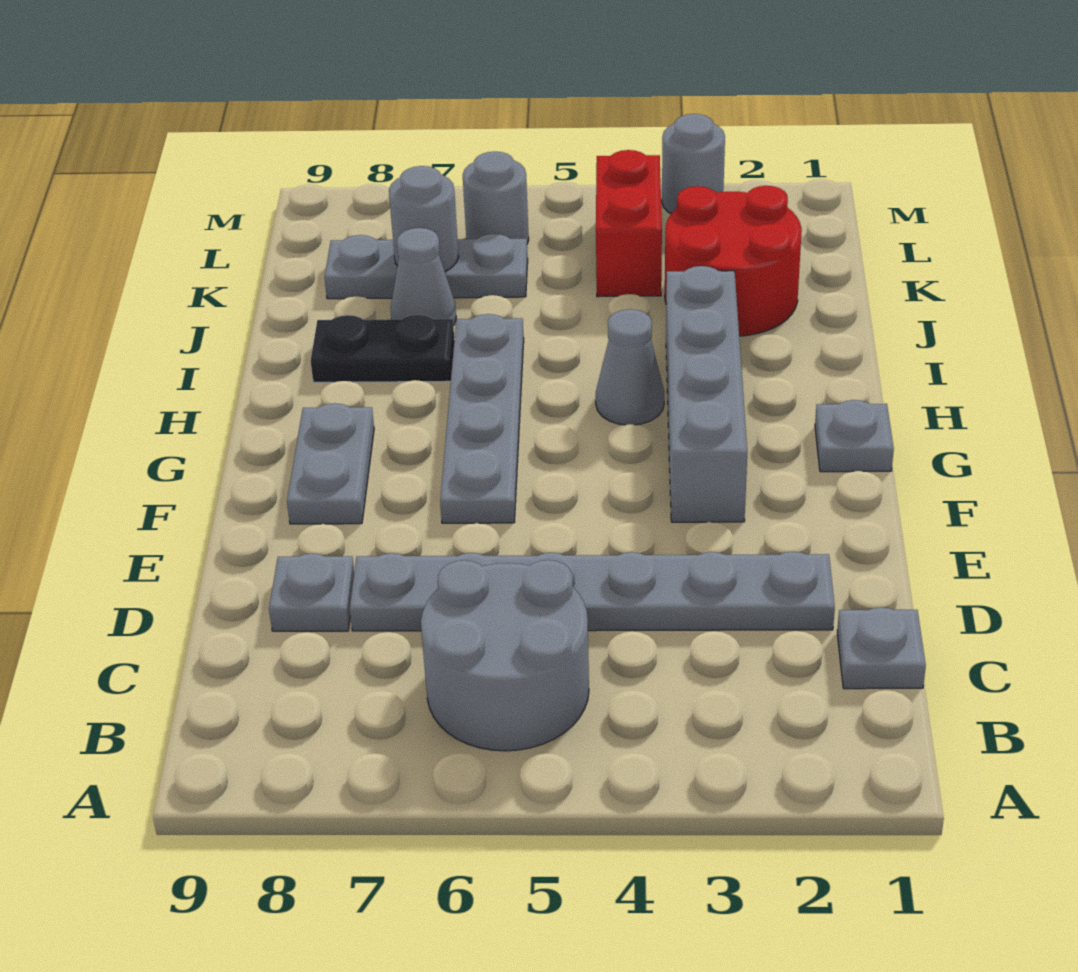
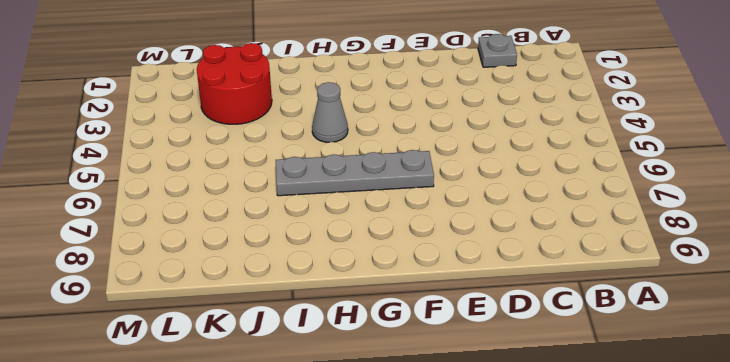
none -> grey 2x2 round brick [421,560,589,751]
none -> grey 1x6 plate [350,552,835,631]
none -> grey 1x1 plate [269,554,354,631]

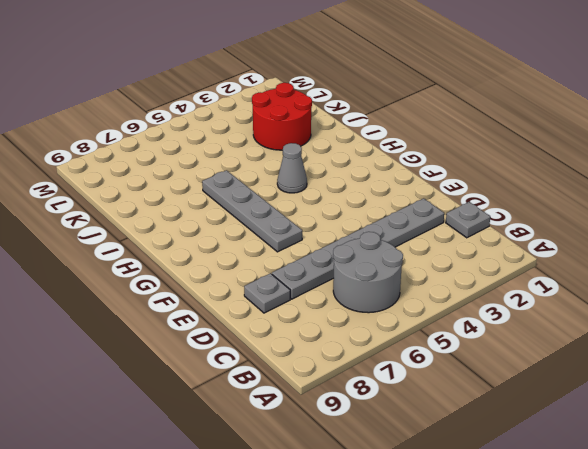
none -> grey 1x4 brick [666,266,747,522]
none -> grey 1x2 plate [287,403,374,524]
none -> grey 1x1 plate [815,400,894,472]

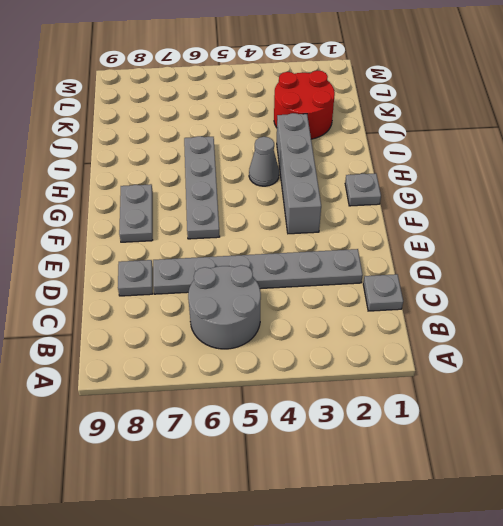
none -> black 1x2 plate [311,315,454,382]
none -> grey 1x1 cone [391,228,456,326]
none -> red 1x2 brick [596,150,662,297]

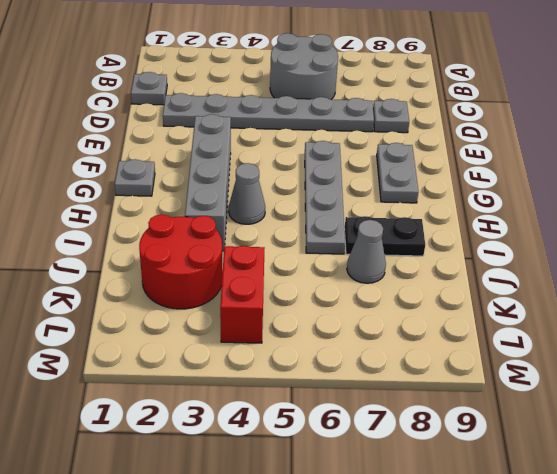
none -> grey 1x3 plate [325,234,528,299]
none -> grey 1x1 round brick [463,151,529,244]
none -> grey 1x1 round brick [662,114,725,213]

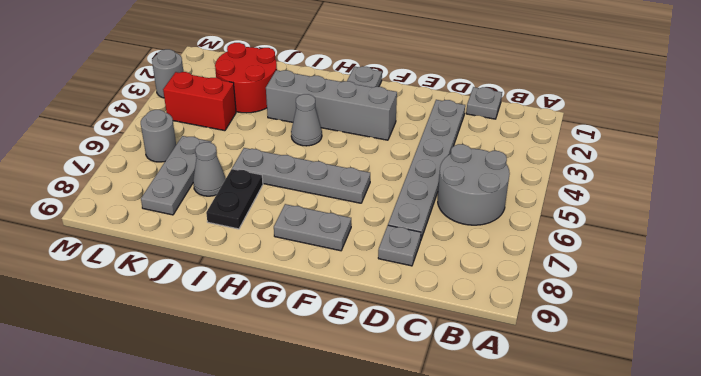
none -> grey 1x1 round brick [389,166,459,271]

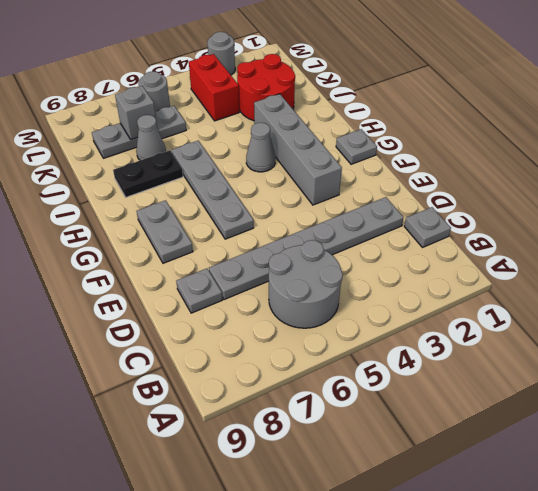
grey 1x1 brick [115,86,156,140] -> grey 1x1 round brick [389,166,459,271]

